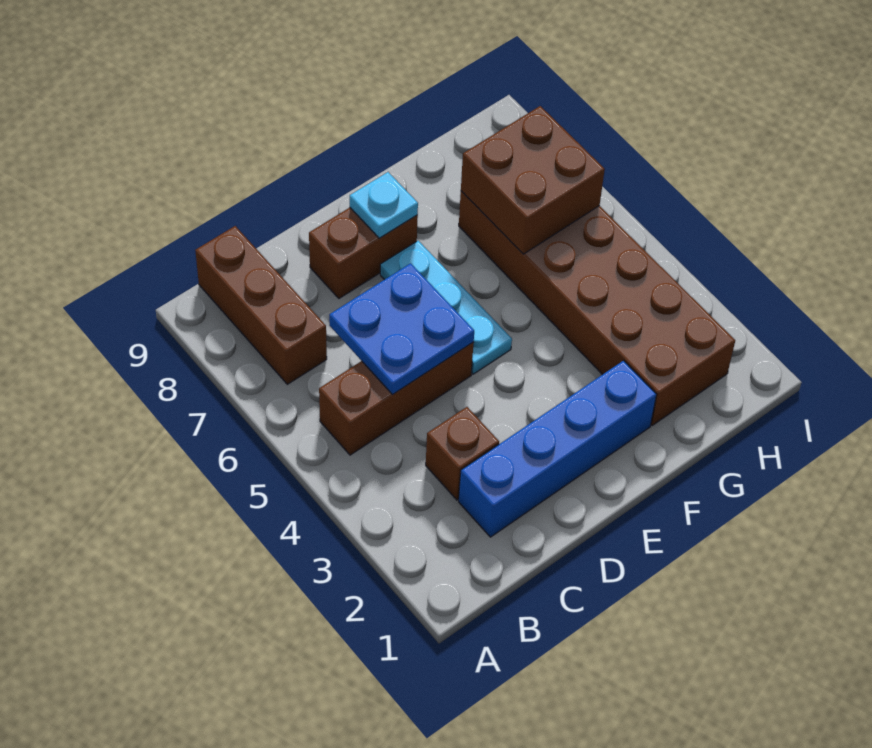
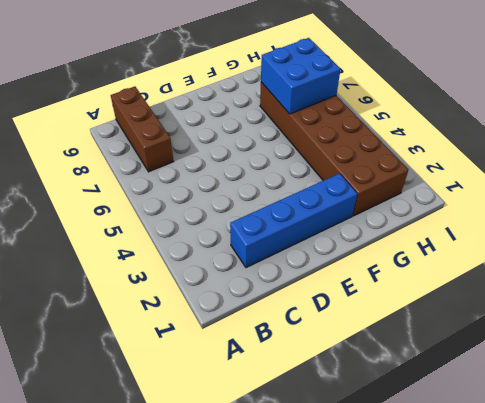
blue 2x2 brick [261,38,341,114] -> brown 2x2 brick [461,106,605,254]
none -> brown 1x3 brick [319,342,474,455]
none -> brown 1x1 brick [426,407,499,500]

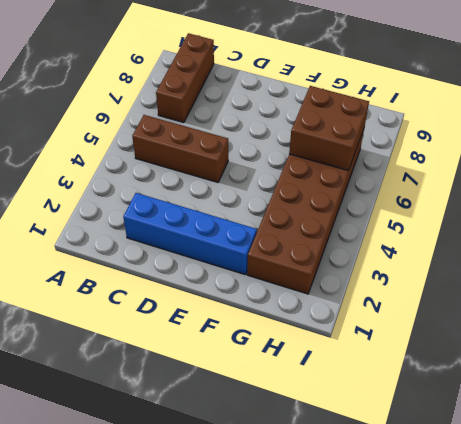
none -> brown 1x1 brick [426,407,499,500]
none -> brown 1x2 brick [309,208,418,298]

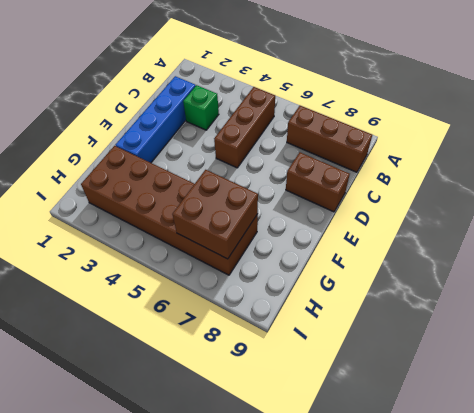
green 1x1 brick [183,85,219,130] -> brown 1x1 brick [426,407,499,500]
brown 1x2 brick [286,152,350,212] -> brown 1x2 brick turned to [309,208,418,298]
none -> cyan 1x3 plate [380,241,512,374]
none -> blue 2x2 plate [329,263,474,394]

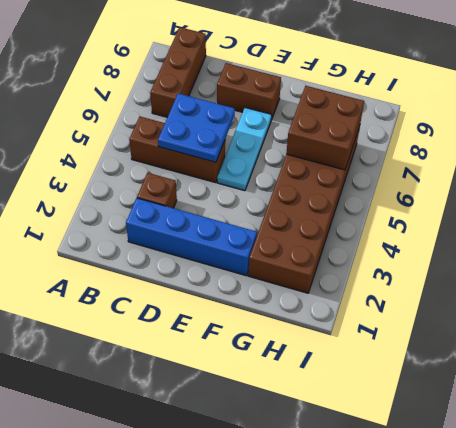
none -> cyan 1x1 plate [350,172,418,238]

